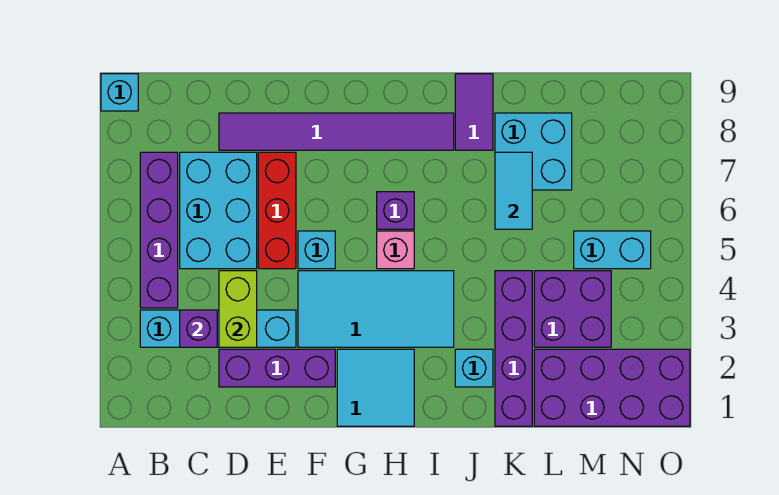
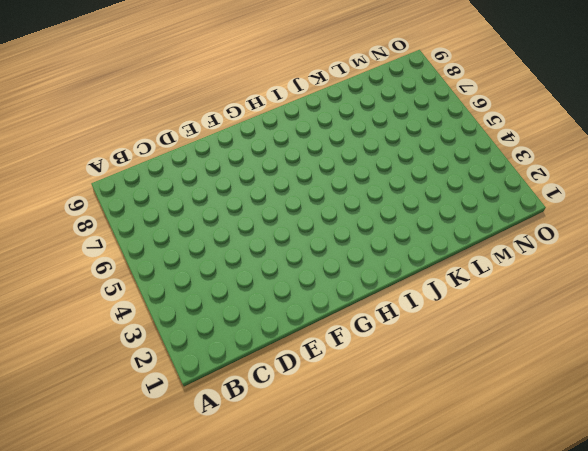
none -> cyan 1x1 brick [101,74,138,111]
none -> cyan 1x4 brick [140,310,296,347]
none -> purple 1x4 brick [140,152,178,308]

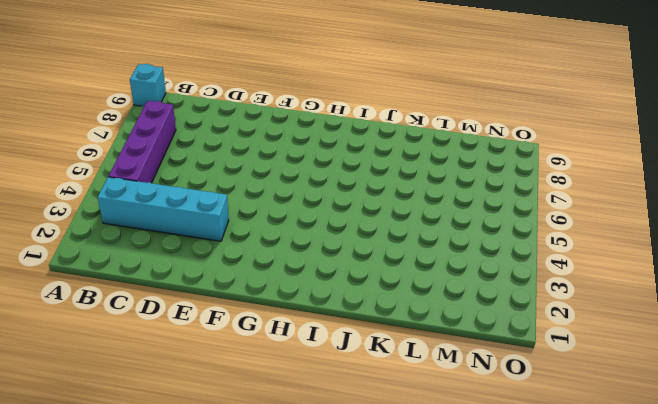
none -> cyan 2x3 brick [180,152,257,269]
none -> purple 1x3 brick [219,349,335,387]
none -> purple 1x6 tile [219,113,454,150]

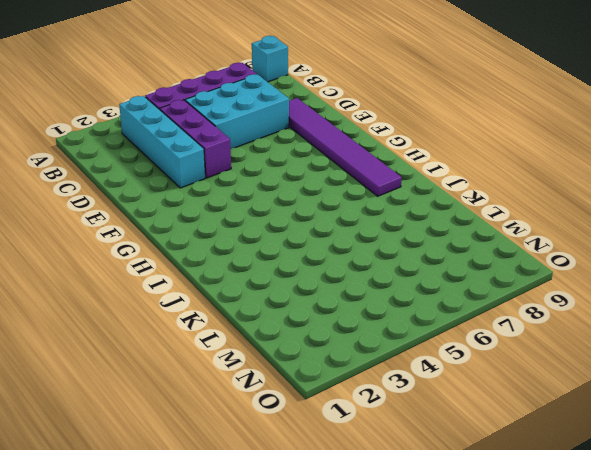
purple 1x3 brick [160,100,231,178] -> purple 1x3 brick moved to [219,349,335,387]
none -> red 1x3 brick [258,152,296,269]
none -> cyan 2x4 tile [298,271,454,347]
none -> cyan 1x1 brick [298,231,335,269]

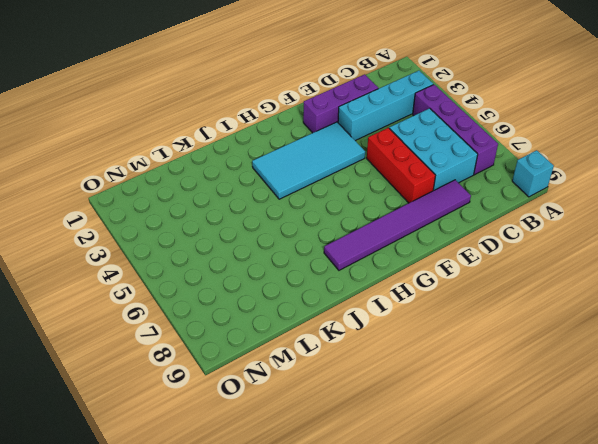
none -> cyan 1x1 brick [298,231,335,269]
none -> cyan 2x2 tile [337,349,414,426]
none -> pink 1x1 brick [377,231,414,269]

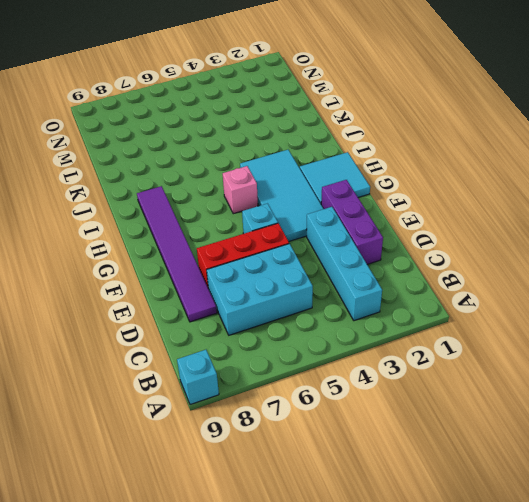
none -> purple 1x4 brick [140,152,178,308]
none -> purple 1x1 brick [377,192,414,229]
none -> cyan 1x1 brick [455,349,493,387]

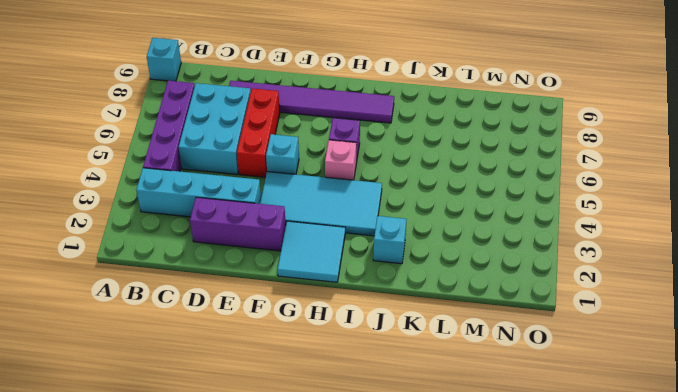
none -> purple 1x2 tile [455,74,493,150]
none -> purple 1x4 brick [495,271,532,426]
none -> cyan 2x2 brick [495,113,572,190]

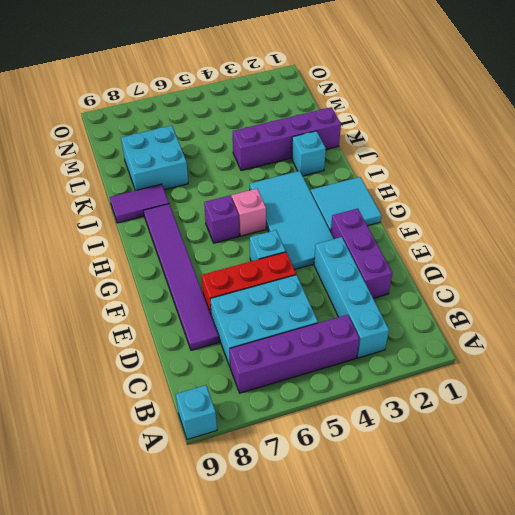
none -> purple 2x4 brick [534,349,690,426]
none -> purple 2x2 brick [534,271,611,347]
none -> cyan 1x2 brick [574,231,651,269]

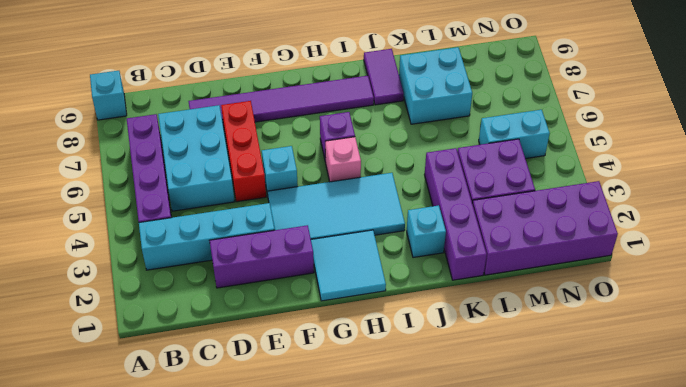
none -> purple 1x1 brick [180,310,217,347]
none -> lime 1x2 brick [219,271,257,347]
none -> cyan 1x2 tile [495,152,532,229]

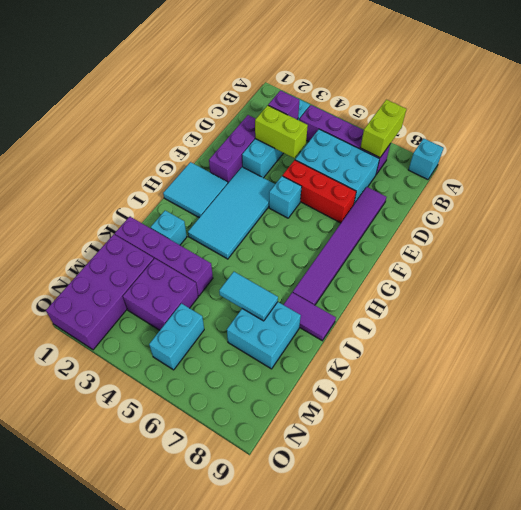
lime 1x2 brick [360,100,406,158] -> none
none -> pink 1x1 brick [377,231,414,269]
none -> purple 1x1 brick [377,192,414,229]

